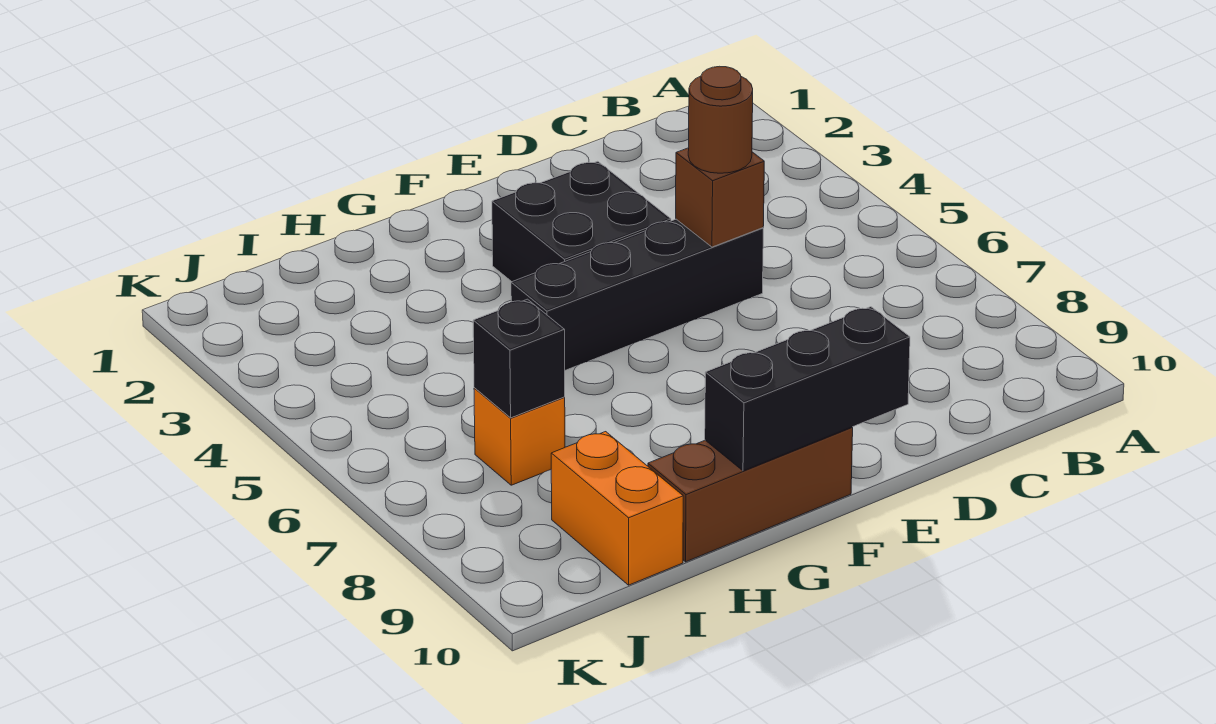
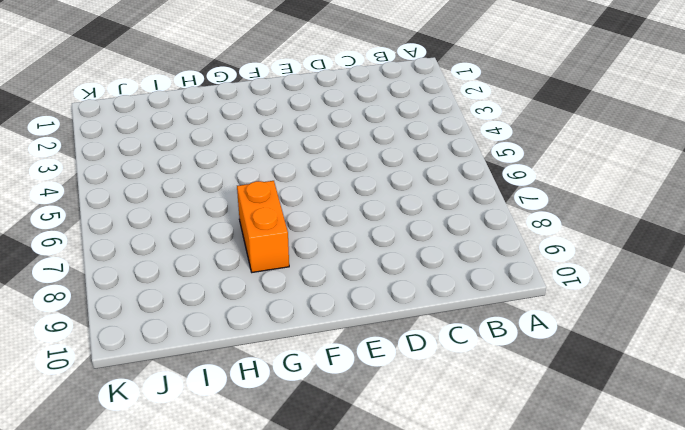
orange 1x2 brick [237,181,289,272] -> orange 1x2 brick moved to [551,432,683,585]
none -> black 1x4 brick [511,219,763,370]
none -> black 2x2 brick [492,161,671,282]

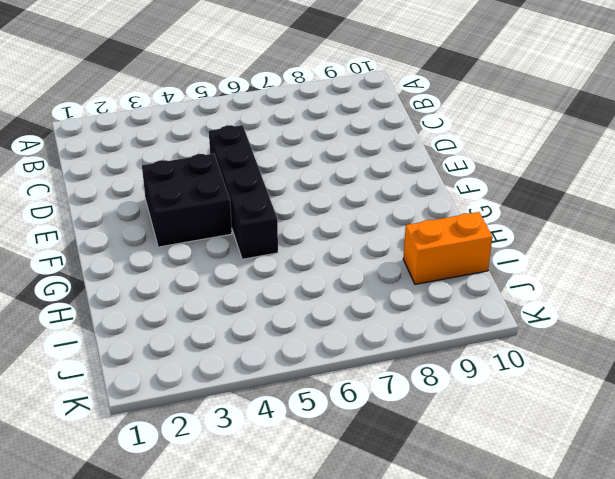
none -> brown 1x3 brick [648,427,853,562]
none -> orange 1x1 brick [474,388,565,485]

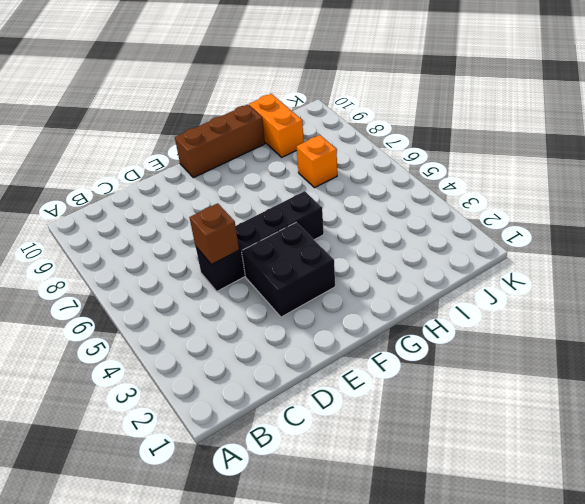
none -> black 1x3 brick [705,307,910,471]
none -> black 1x1 brick [473,299,565,418]

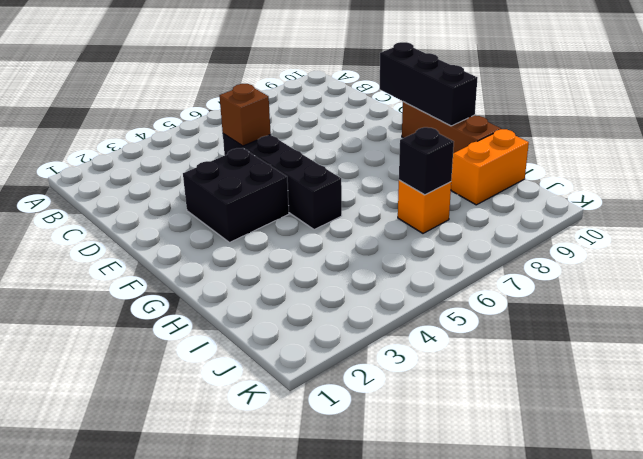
none -> brown 1x1 round brick [688,66,753,173]

